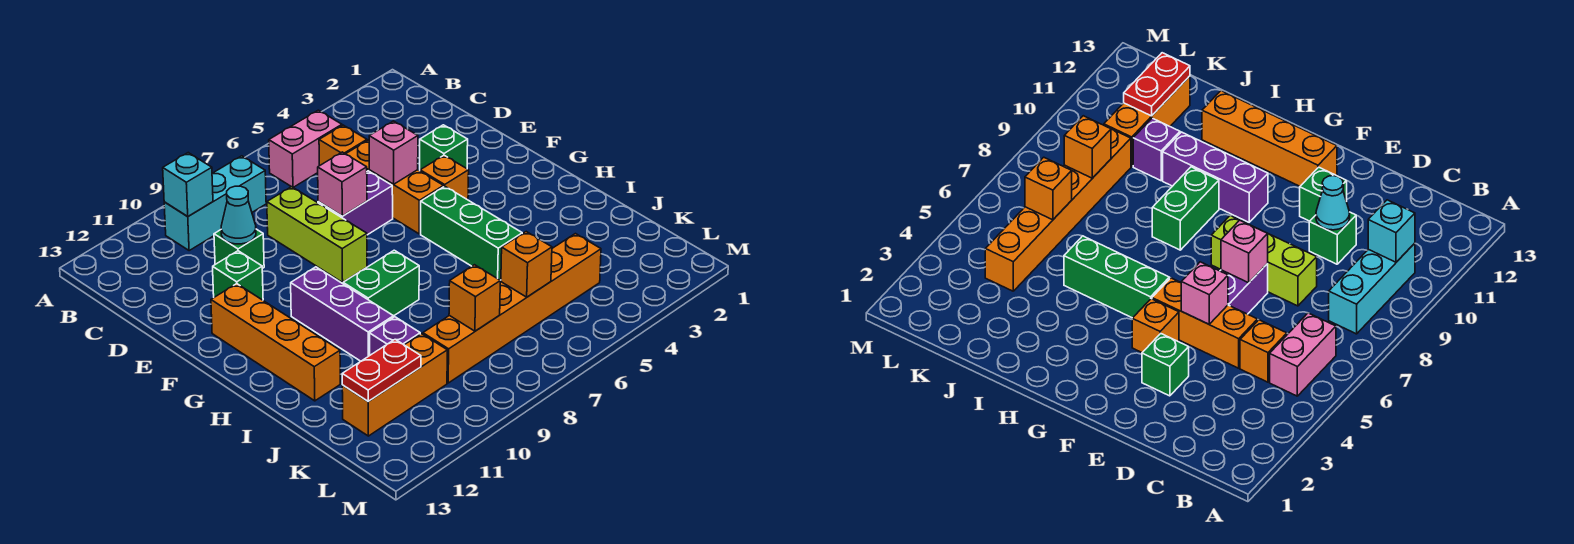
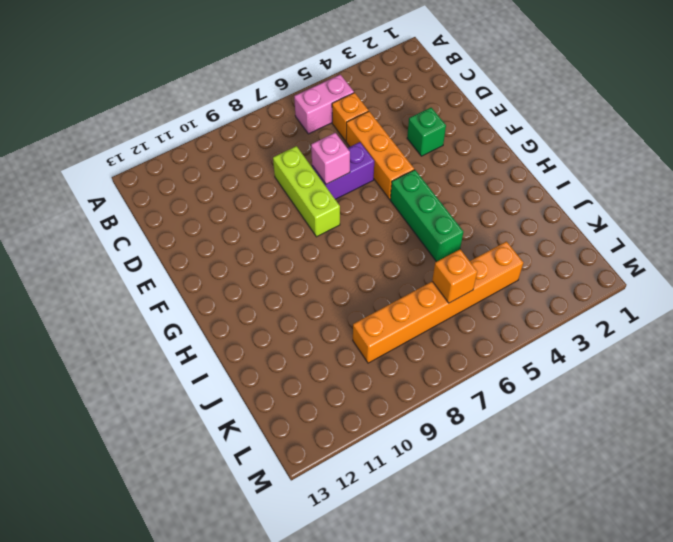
none -> cyan 1x3 brick [164,156,266,251]
none -> green 1x1 brick [214,229,264,269]
none -> green 1x1 brick [213,251,263,300]

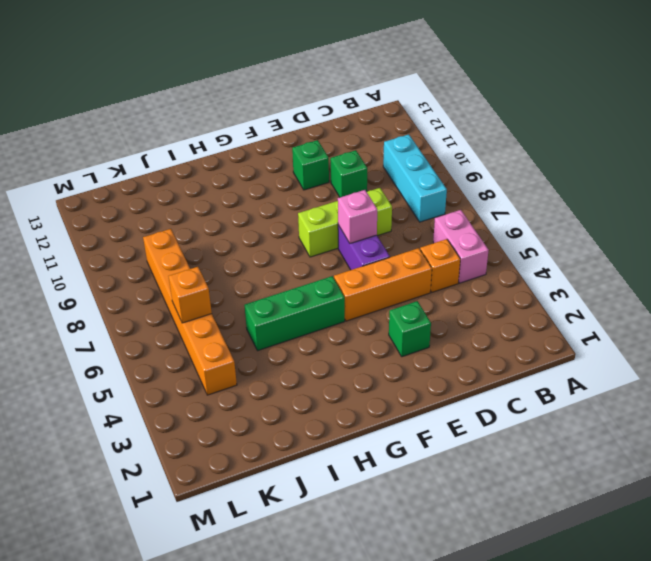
none -> orange 1x1 brick [420,155,469,200]
none -> orange 1x4 brick [211,284,340,401]
none -> purple 1x3 brick [291,267,393,361]

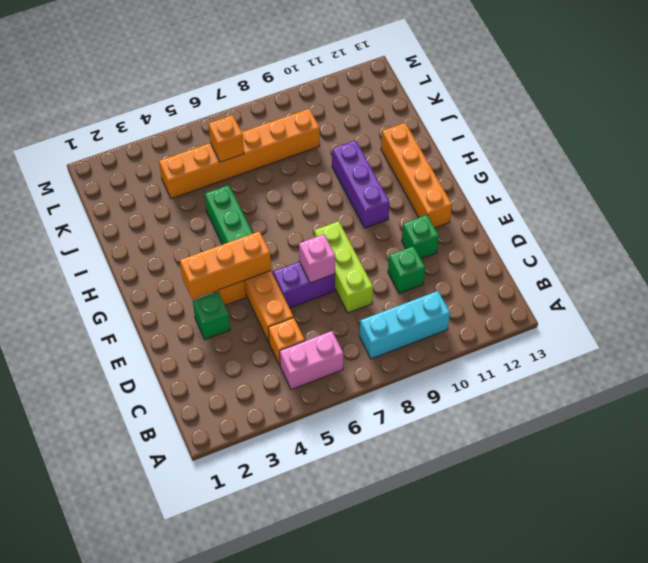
orange 1x3 brick [180,231,271,299] -> orange 1x3 brick moved to [342,334,447,436]
none -> green 1x2 brick [343,250,419,316]
none -> purple 1x1 brick [370,317,420,355]
none -> cyan 1x1 brick [163,153,213,216]

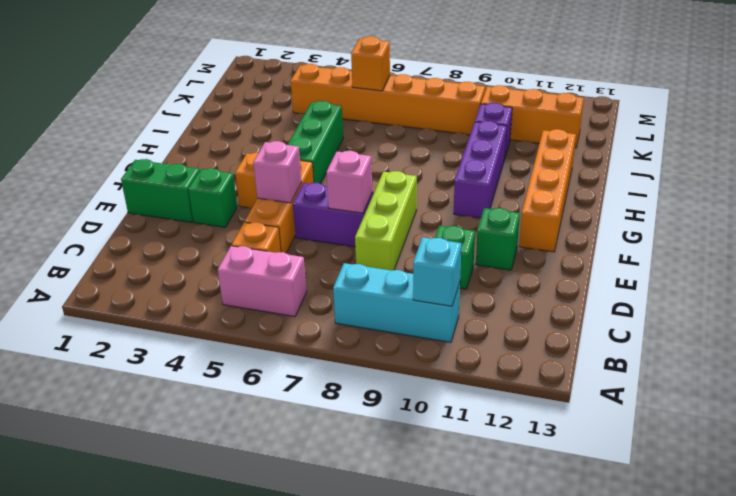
green 1x2 brick [121,159,200,222] -> green 1x2 brick moved to [343,250,419,316]
none -> cyan 1x1 cone [221,186,256,244]
none -> orange 1x1 brick [449,265,500,331]
none -> red 1x2 plate [342,339,421,401]

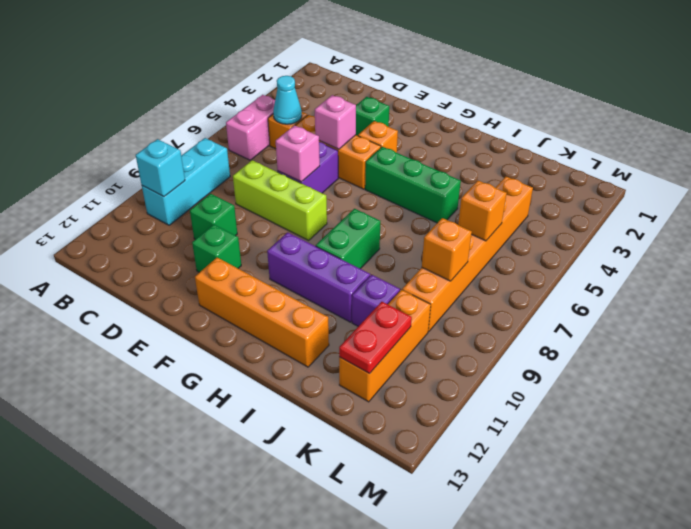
cyan 1x1 cone [273,76,302,124] -> cyan 1x1 cone moved to [221,186,256,244]

